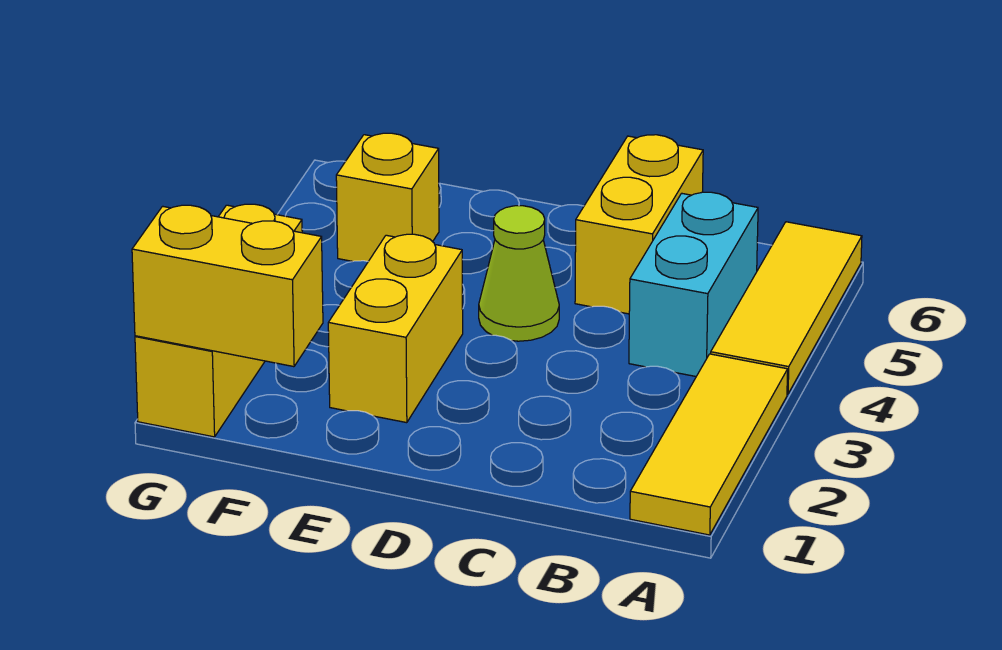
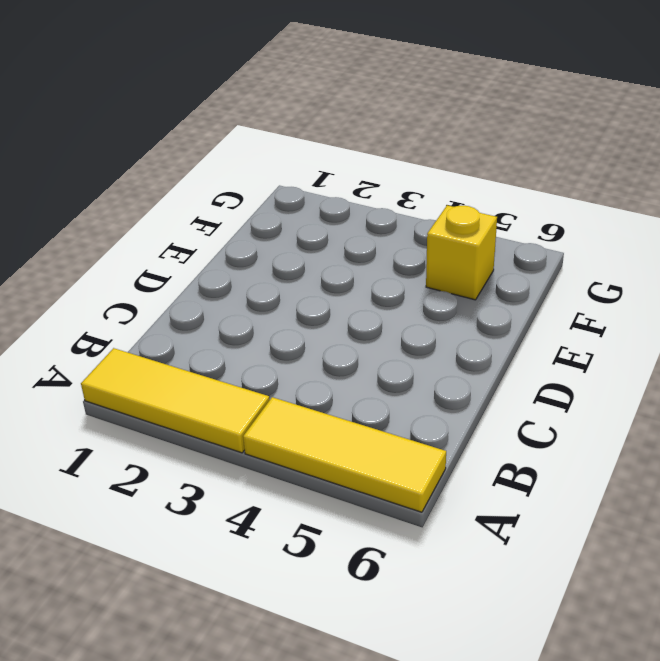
none -> cyan 1x2 brick [629,192,758,376]
none -> yellow 1x2 brick [575,135,703,314]

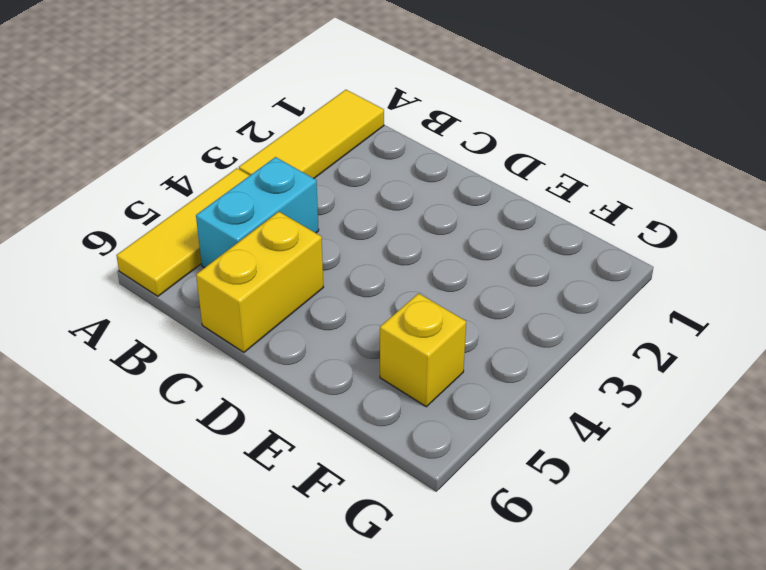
none -> lime 1x1 cone [479,206,559,341]
none -> yellow 1x2 brick [328,234,463,423]

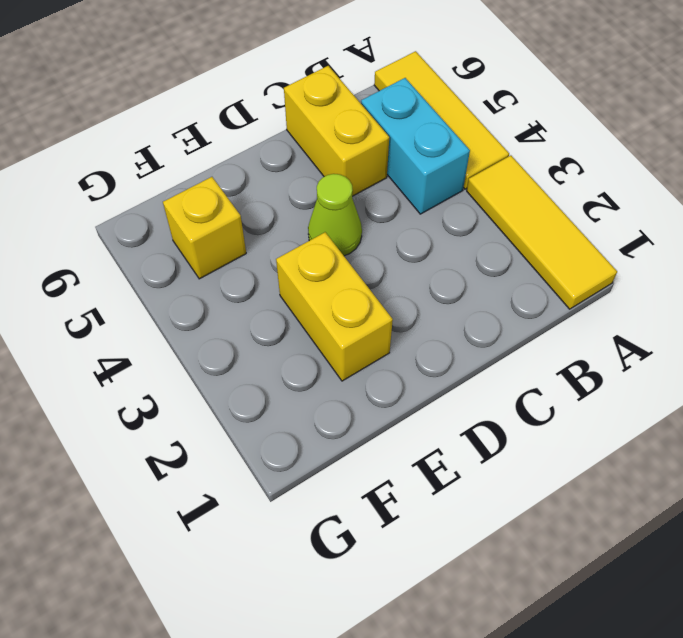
none -> yellow 1x3 brick [135,204,302,437]
none -> yellow 1x2 brick [132,205,323,367]

